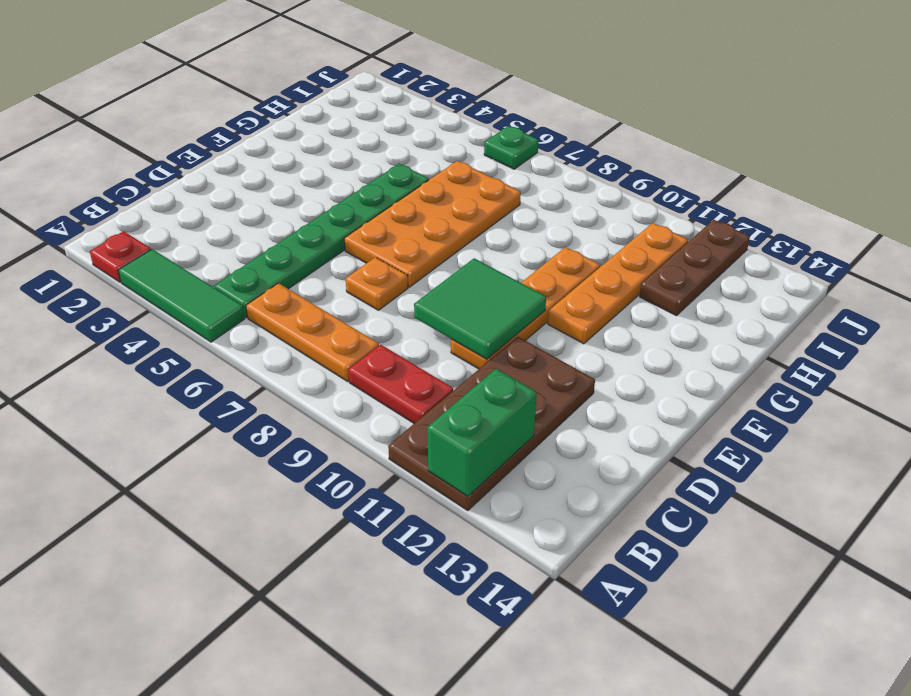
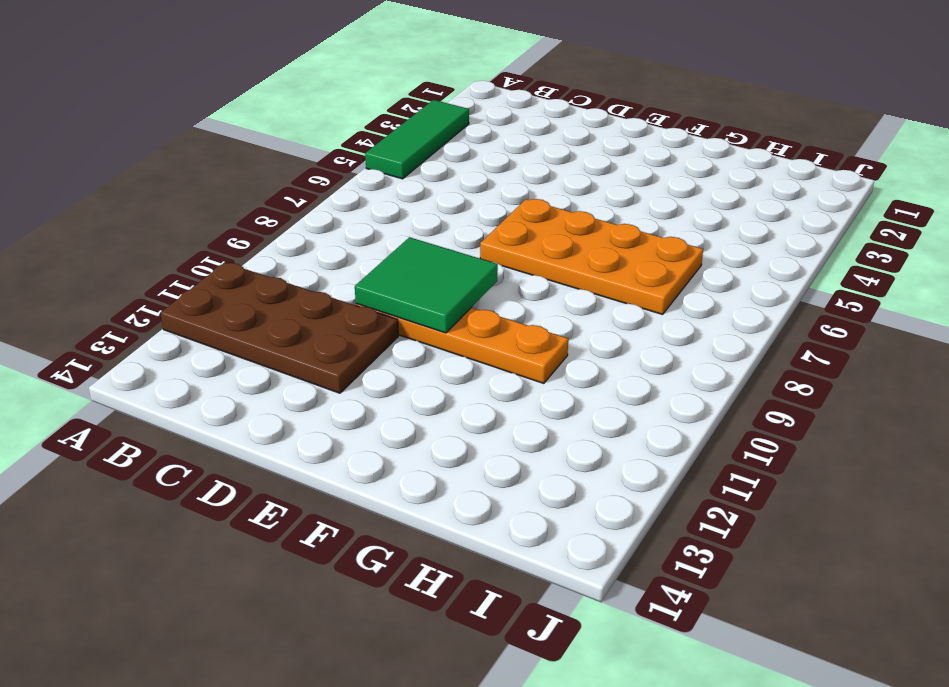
none -> red 1x1 plate [90,231,151,282]
none -> green 1x6 plate [214,164,429,318]
none -> orange 1x3 plate [246,283,379,381]

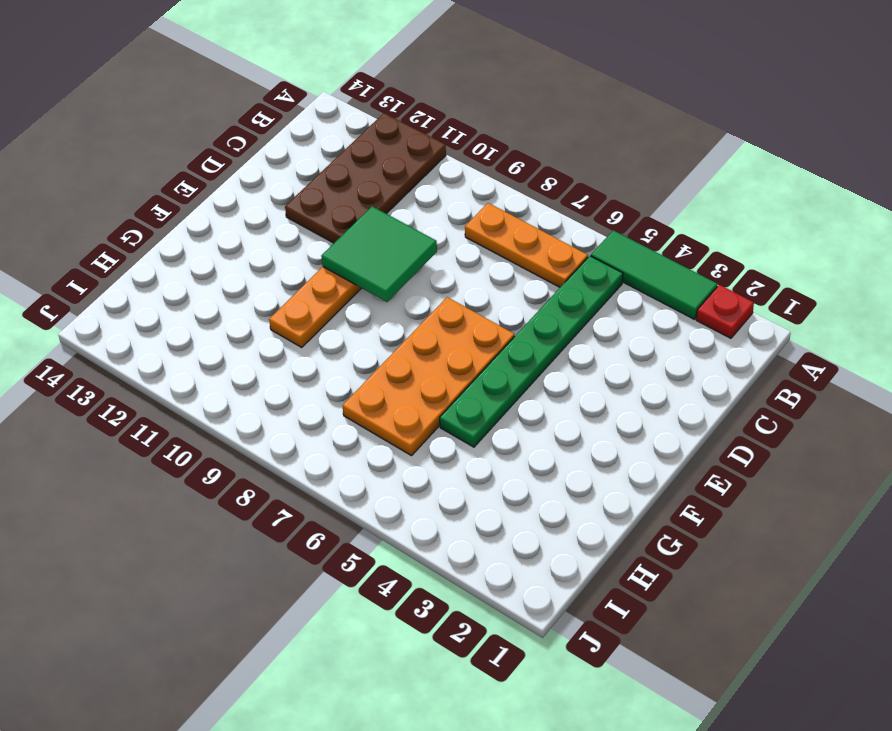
none -> red 1x2 plate [348,344,453,423]
none -> orange 1x1 plate [346,257,408,310]
none -> orange 1x4 plate [548,223,688,344]

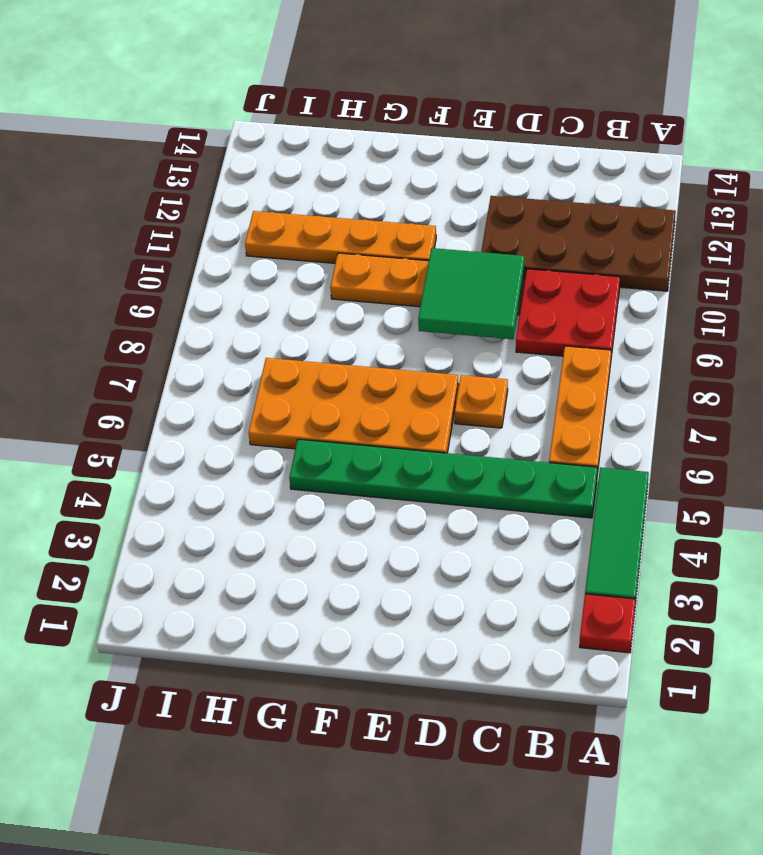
red 2x2 plate [516,269,620,357] -> red 1x2 plate [348,344,453,423]
none -> brown 1x3 plate [640,220,750,316]
none -> green 1x1 plate [484,126,538,169]
none -> green 1x2 brick [427,369,537,496]

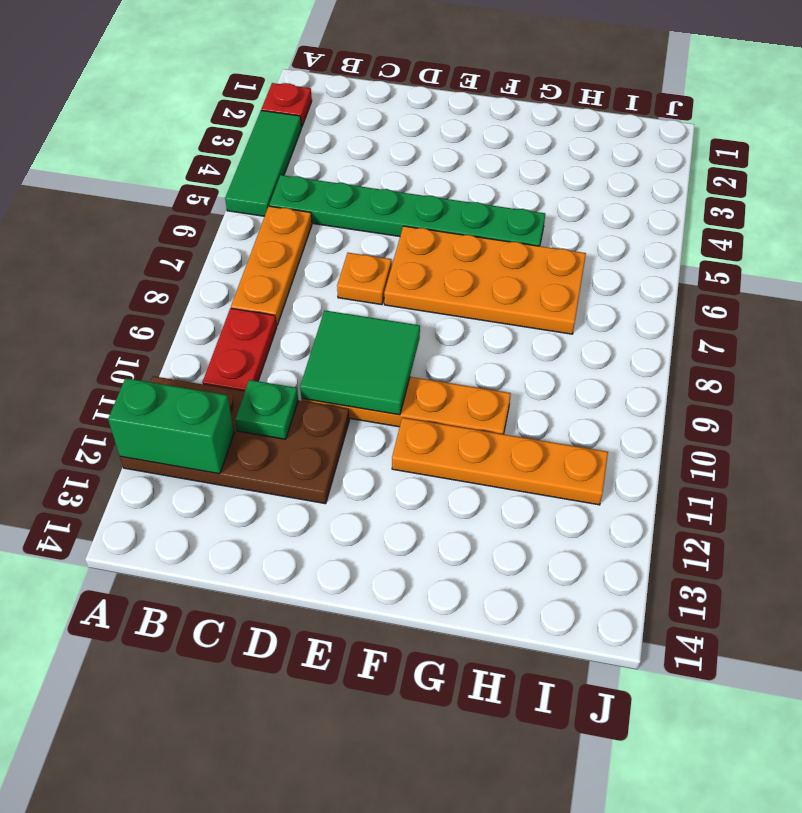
green 1x1 plate [235,380,298,439] -> green 1x1 plate moved to [484,126,538,169]
none -> brown 1x3 plate [640,220,750,316]

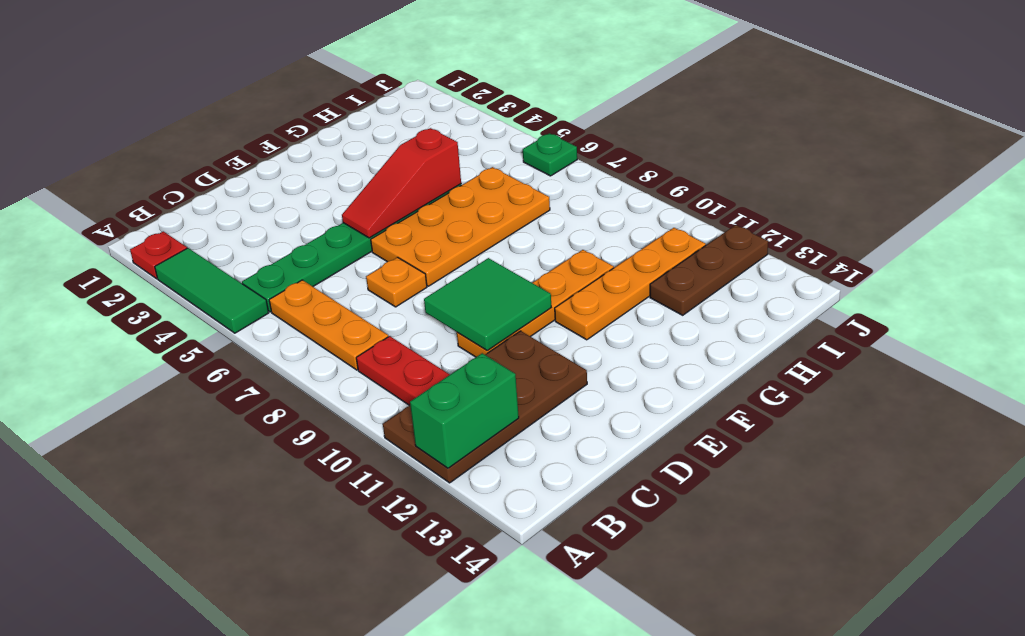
red 1x3 slope [342,128,461,238] -> none

